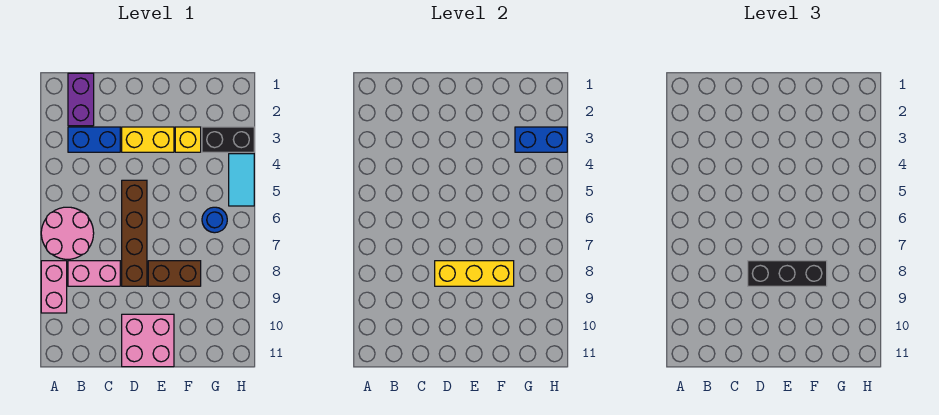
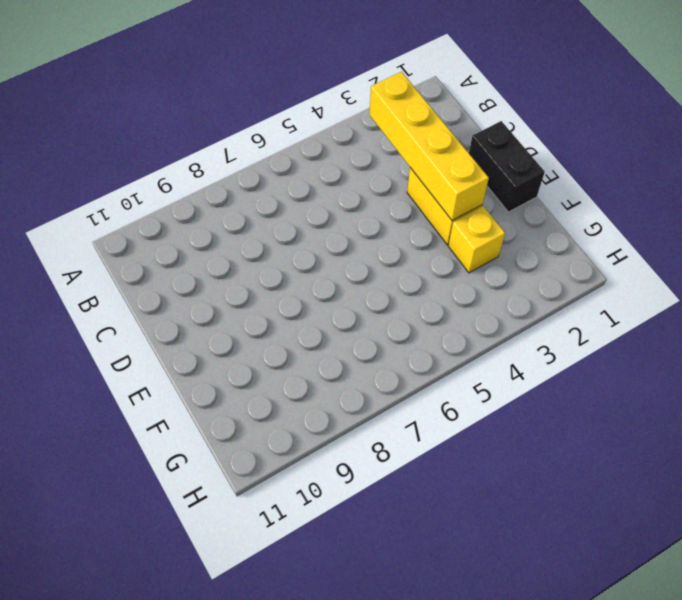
yellow 1x4 brick [370,72,489,220] -> none
black 1x2 brick [469,121,545,212] -> black 1x2 brick moved to [202,127,254,152]
none -> pink 2x2 round brick [41,207,94,259]
none -> pink 1x2 brick [41,261,67,313]
none -> purple 1x2 brick [68,73,94,126]

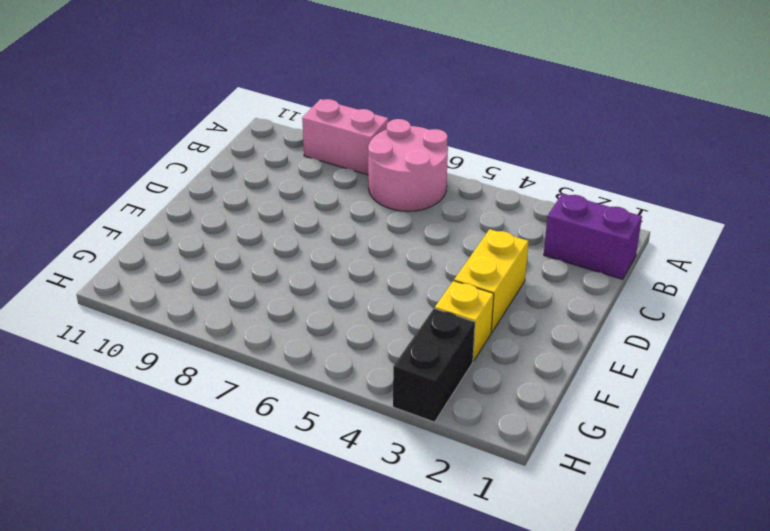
none -> blue 1x2 brick [68,127,120,152]
none -> pink 1x2 brick [68,261,120,286]
none -> brown 1x4 brick [122,180,147,286]

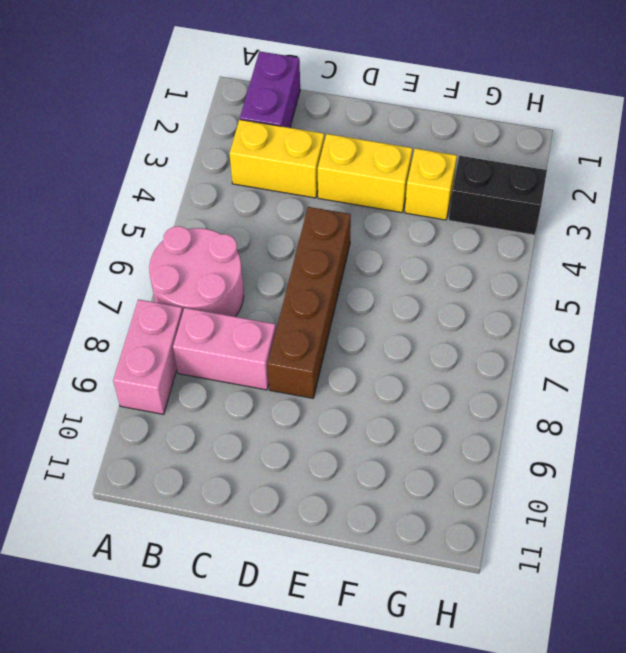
yellow 1x2 brick [229,120,324,198] -> blue 1x2 brick [68,127,120,152]
none -> pink 2x2 brick [122,314,174,367]
none -> brown 1x2 brick [148,261,201,286]
none -> blue 1x1 round brick [202,207,227,233]

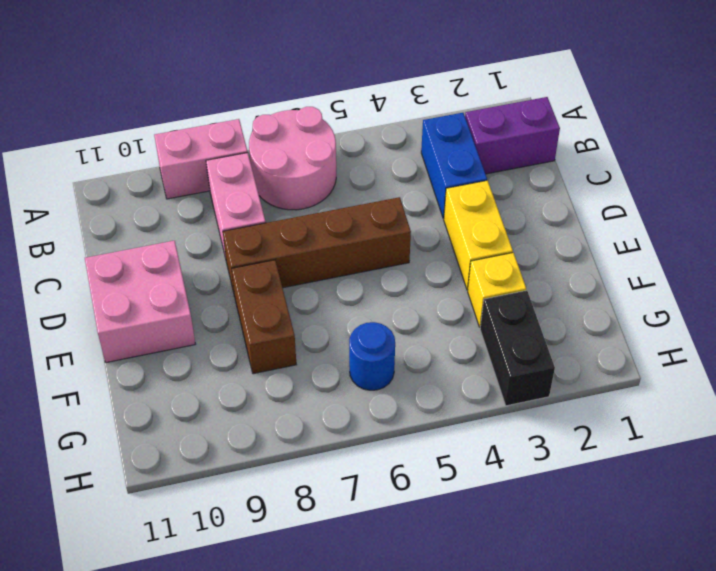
none -> cyan 1x2 tile [229,154,254,206]
none -> yellow 1x3 brick [435,261,514,286]
none -> blue 1x2 brick [515,127,567,152]

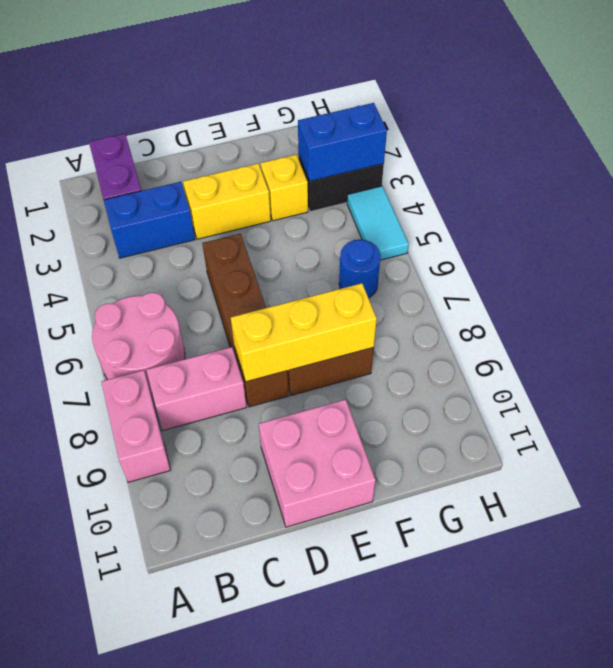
none -> black 1x3 brick [748,261,827,286]

